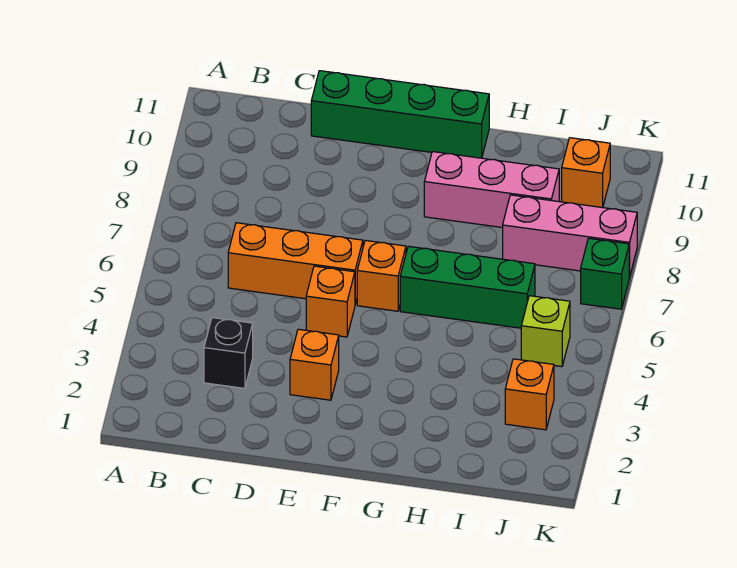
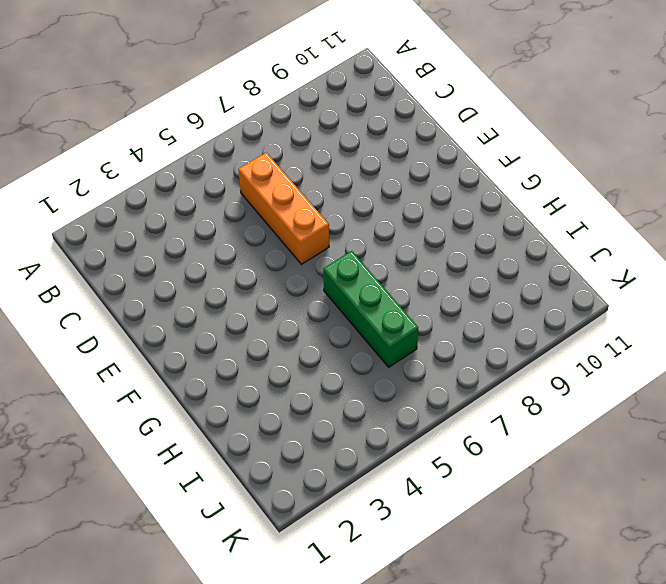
none -> black 1x1 brick [204,318,253,388]
none -> green 1x4 brick [311,71,489,158]
none -> orange 1x1 brick [290,329,339,400]

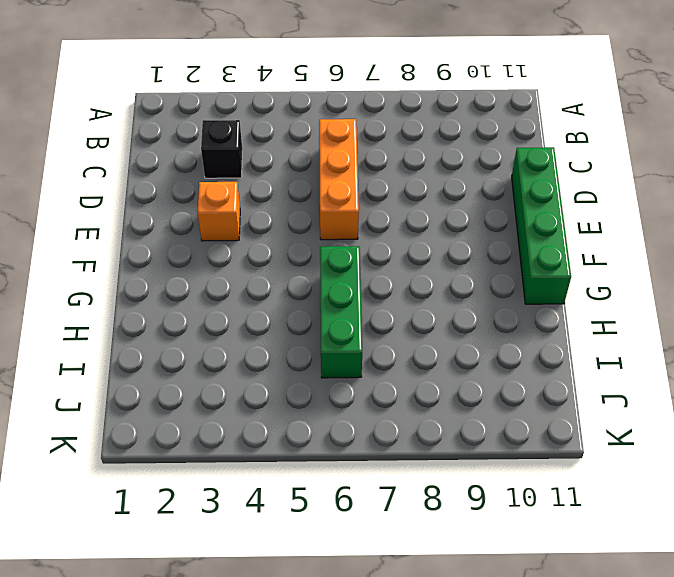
none -> orange 1x1 brick [306,266,355,337]
none -> orange 1x1 brick [357,240,406,311]
none -> pink 1x3 brick [424,152,559,228]

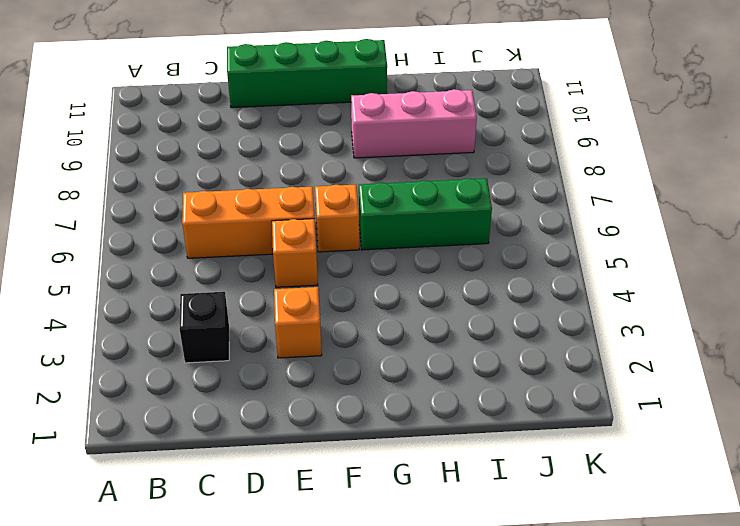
none -> pink 1x3 brick [503,195,637,277]
none -> orange 1x1 brick [505,359,554,430]
none -> lime 1x1 brick [521,296,570,367]

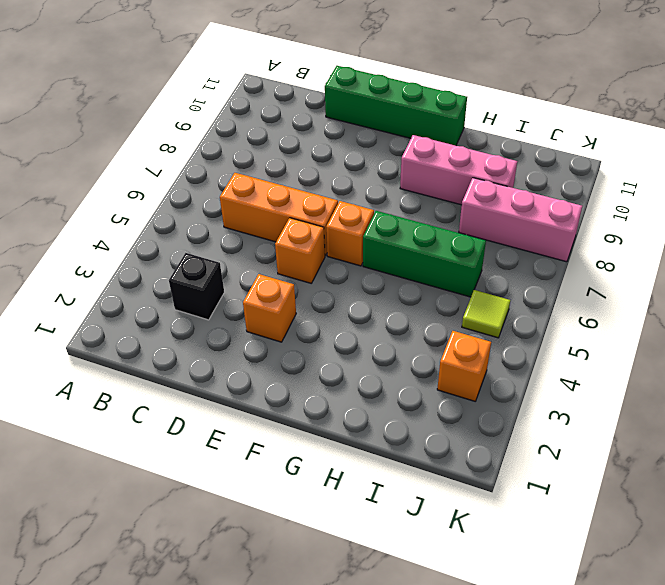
lime 1x1 tile [462,290,510,338] -> lime 1x1 brick [521,296,570,367]
none -> orange 1x1 brick [562,138,610,208]
none -> green 1x1 brick [581,238,629,309]

